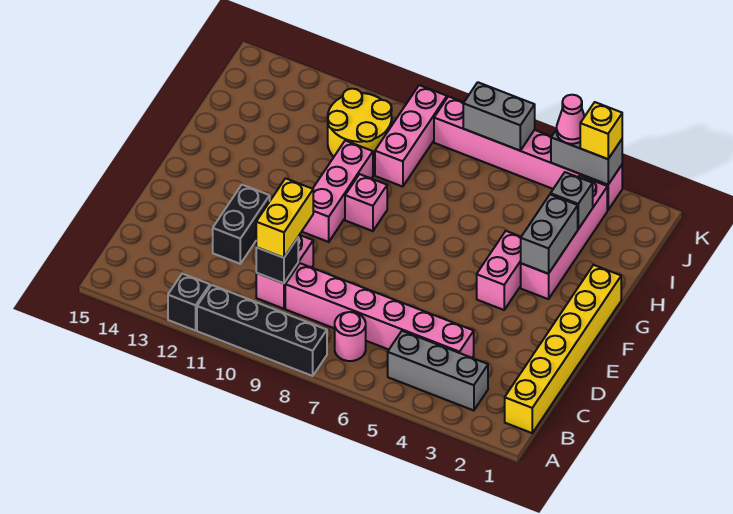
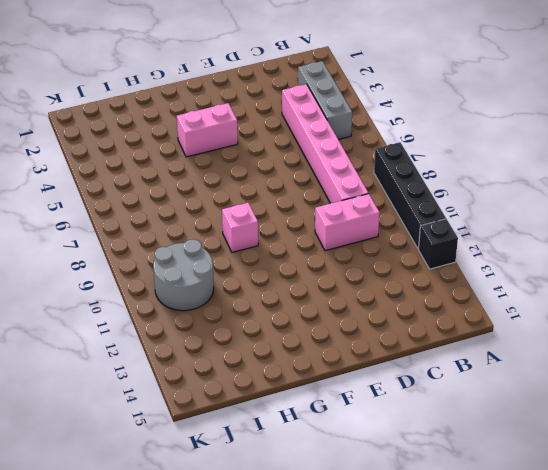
grey 2x2 round brick [153,239,214,311] -> yellow 2x2 round brick [328,89,392,165]
none -> yellow 1x6 brick [505,265,621,433]
none -> pink 1x1 round brick [335,312,366,361]
none -> black 1x2 brick [213,185,270,264]

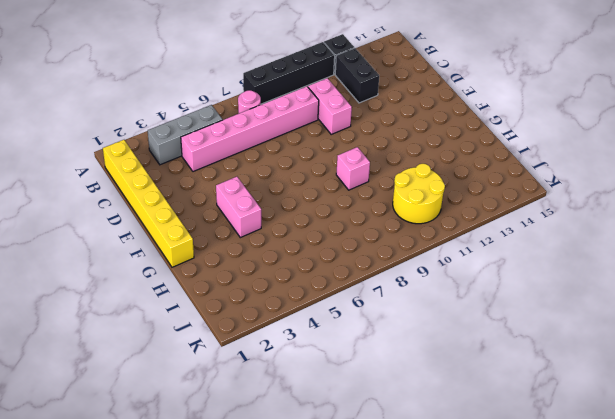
black 1x2 brick [335,48,379,103] -> black 1x2 brick moved to [213,185,270,264]
none -> pink 1x3 brick [302,141,373,242]
none -> pink 1x4 brick [521,176,607,299]
none -> pink 1x3 brick [375,85,447,187]

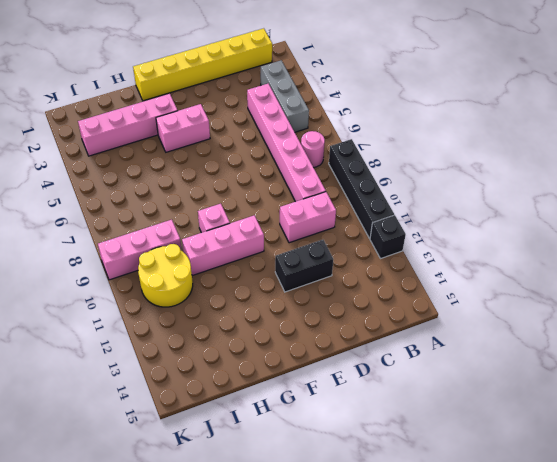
none -> pink 1x6 brick [434,97,622,210]
none -> black 1x1 brick [256,238,298,283]
none -> grey 1x2 brick [521,194,578,274]

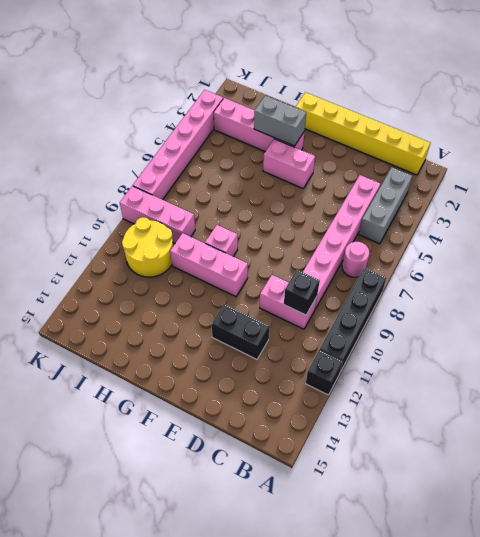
none -> grey 1x1 brick [551,172,593,229]
none -> grey 1x2 brick [551,129,622,185]
none -> grey 1x2 brick [463,82,535,151]

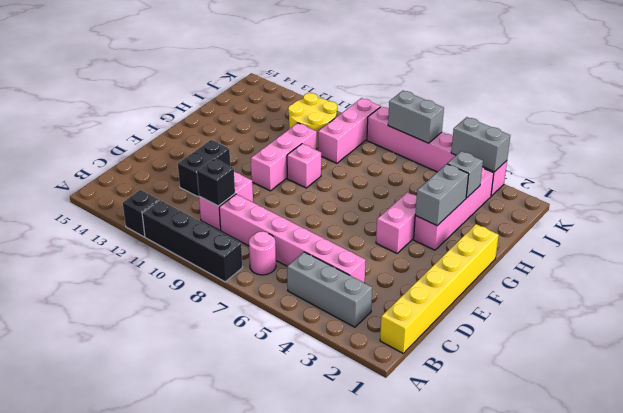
none -> yellow 1x2 brick [256,178,313,258]
none -> yellow 1x1 brick [580,102,622,159]
none -> pink 1x1 cone [557,95,585,144]

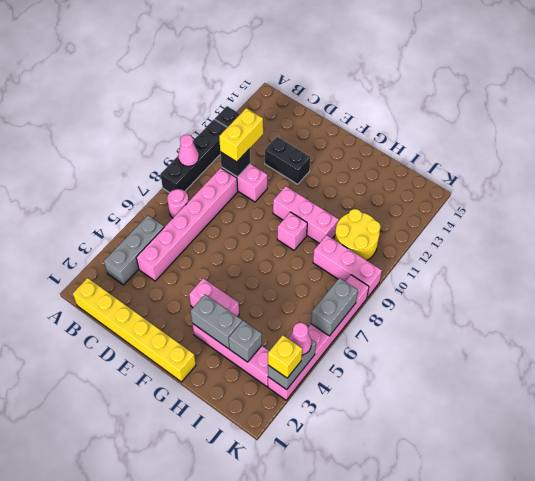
pink 1x1 cone [178,135,199,166] -> none
yellow 1x2 brick [219,108,263,162] -> yellow 1x2 brick turned to [256,178,313,258]

